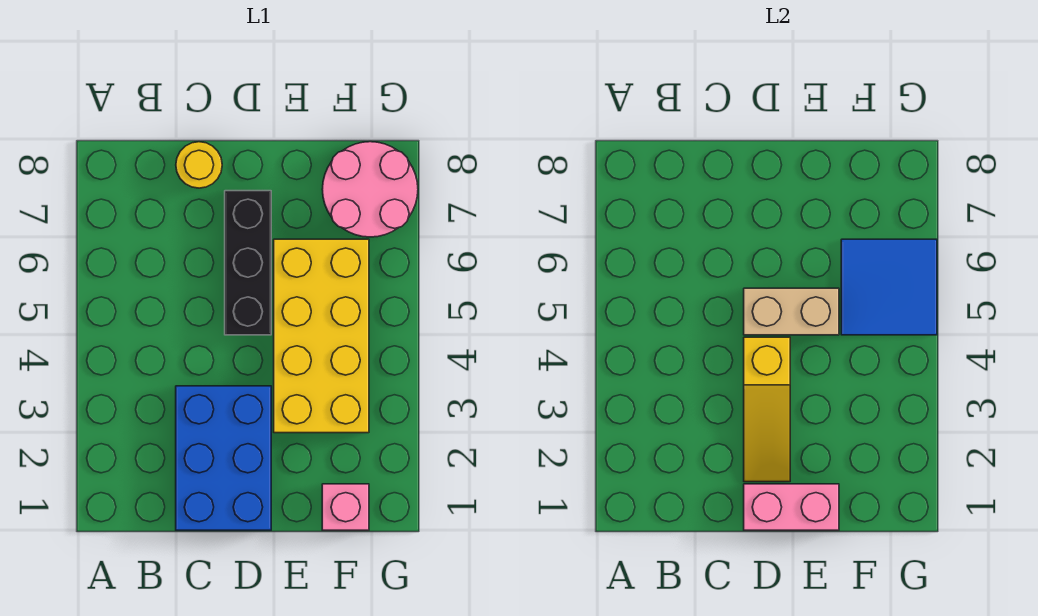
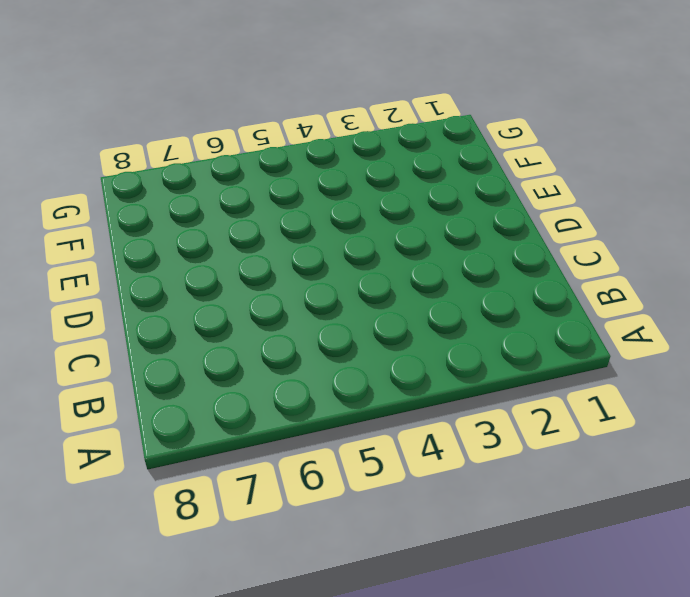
none -> blue 2x3 brick [176,386,271,530]
none -> yellow 1x1 round brick [176,142,222,188]

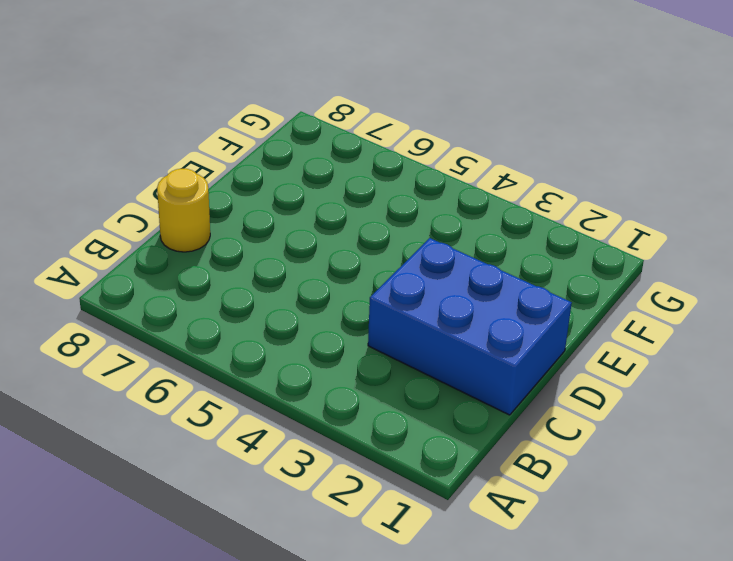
none -> black 1x3 brick [225,191,271,335]
none -> yellow 2x4 brick [274,239,369,433]

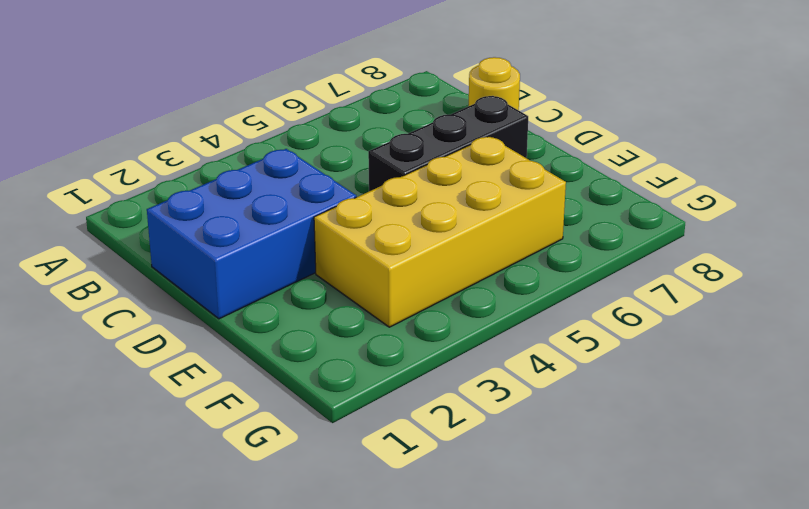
none -> pink 1x1 brick [322,484,369,530]
none -> pink 2x2 round brick [322,142,418,237]

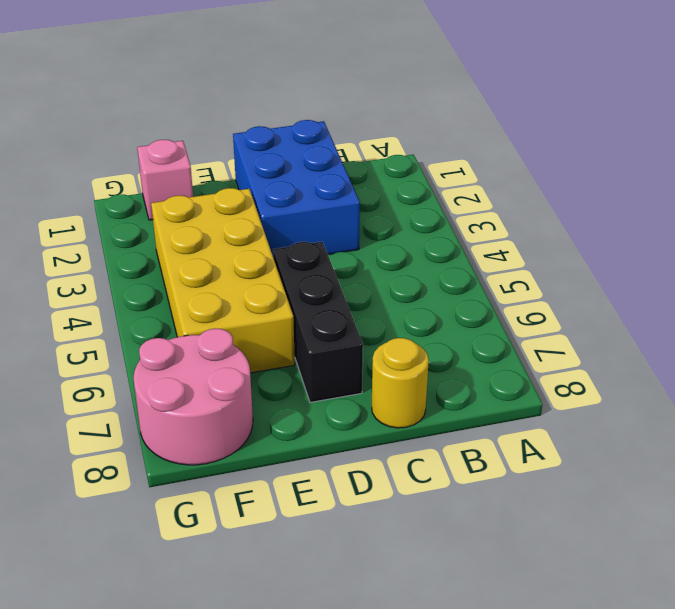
none -> pink 1x2 brick [744,484,839,530]
none -> yellow 1x3 slope [744,337,790,482]

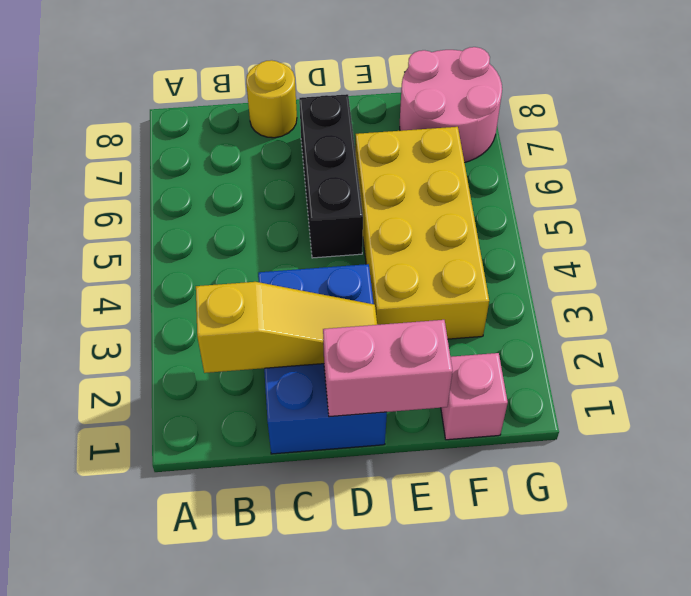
yellow 1x3 slope [196,282,377,373] -> yellow 1x3 slope turned to [744,337,790,482]
none -> tan 1x2 brick [744,288,839,335]
none -> blue 2x2 tile [841,239,937,335]

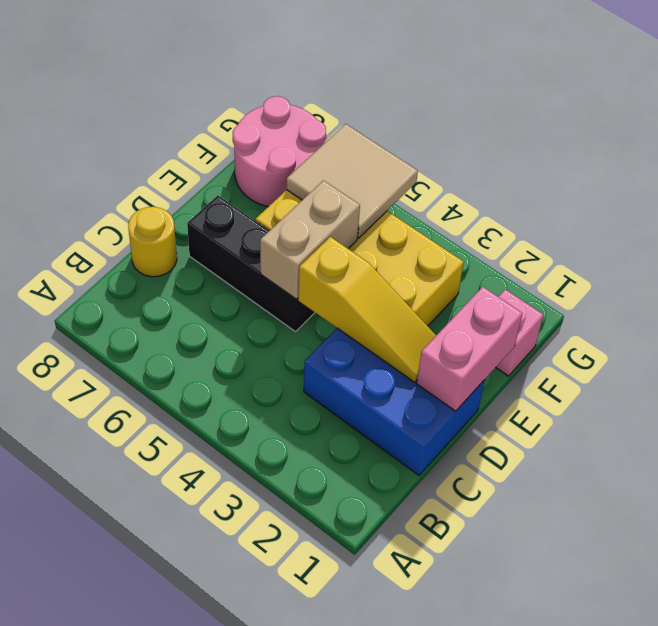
tan 2x2 tile [287,124,418,238] -> blue 2x2 tile [841,239,937,335]

